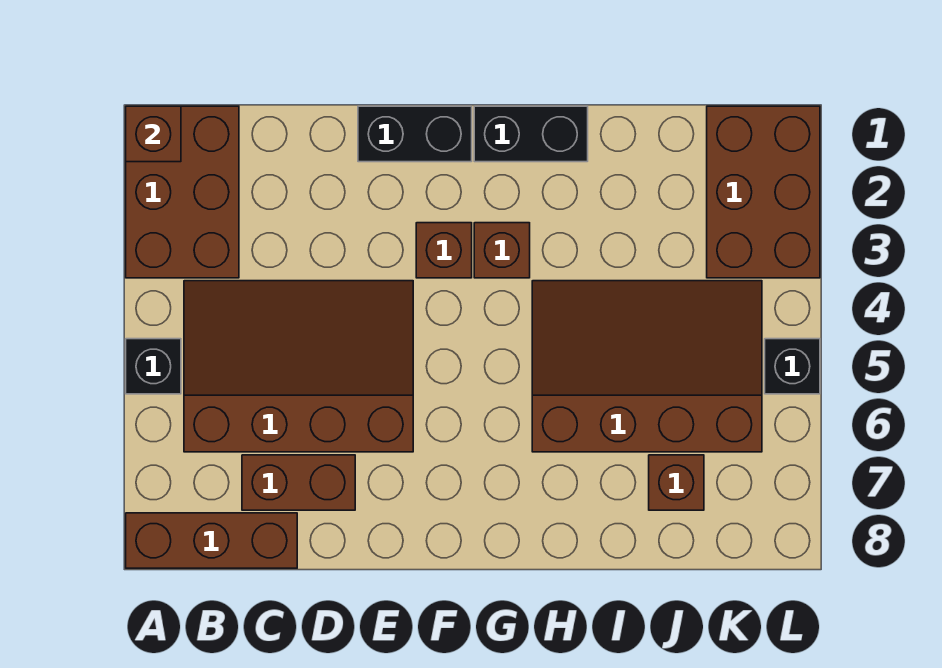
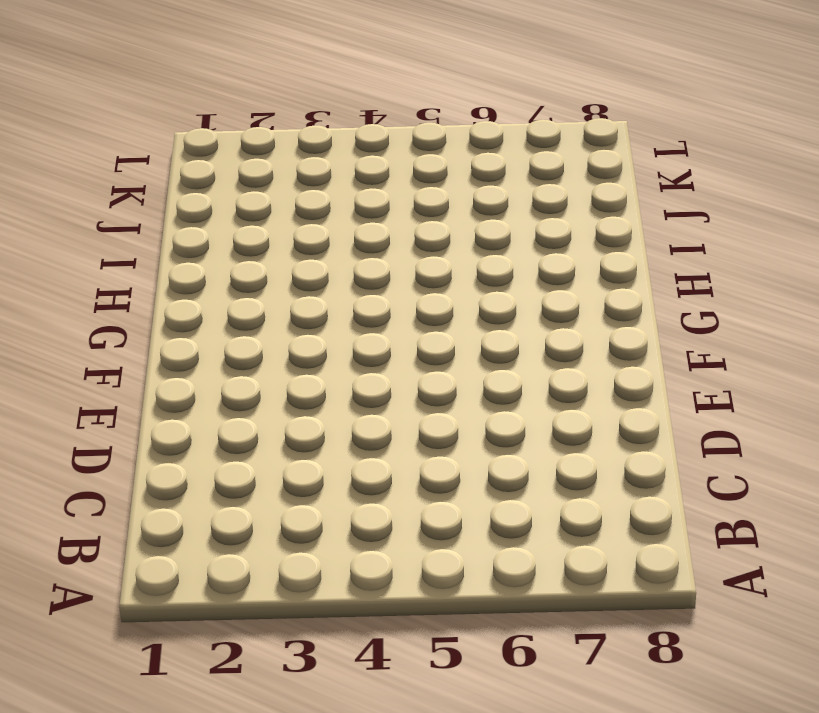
none -> brown 2x3 brick [126,106,239,278]
none -> black 1x1 brick [126,339,181,394]
none -> brown 1x3 brick [126,513,297,568]

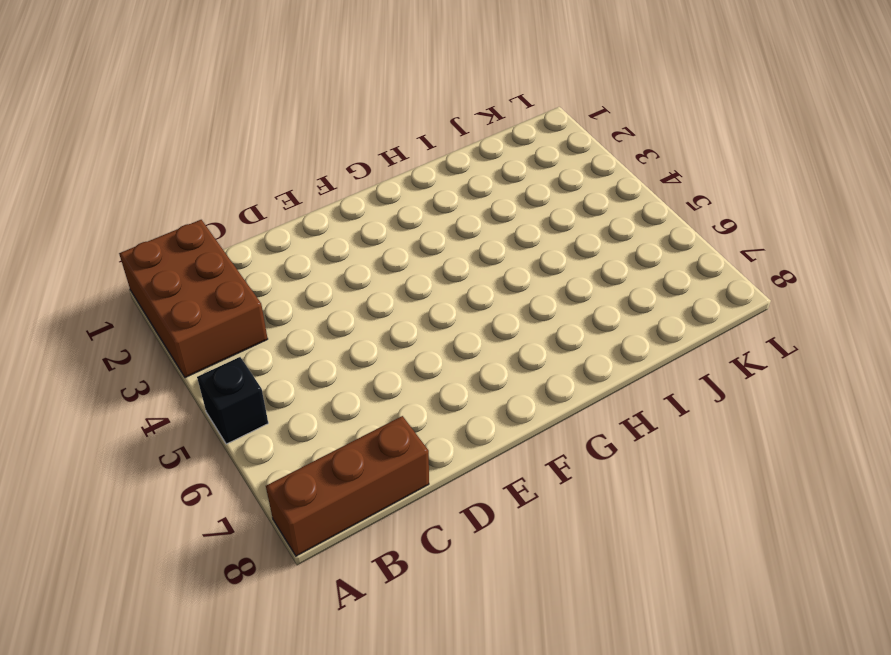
none -> brown 3x4 slope [184,281,413,452]
none -> brown 1x2 brick [242,455,355,510]
none -> black 1x2 brick [358,106,472,162]

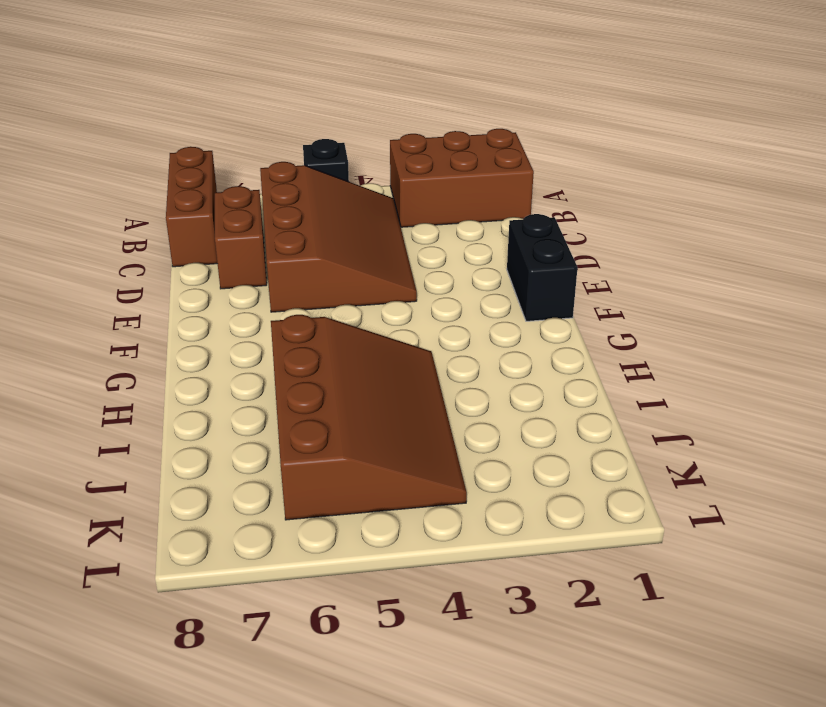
none -> brown 1x1 brick [416,223,472,278]
none -> black 1x2 brick [474,106,588,162]
none -> brown 1x1 brick [474,223,530,278]

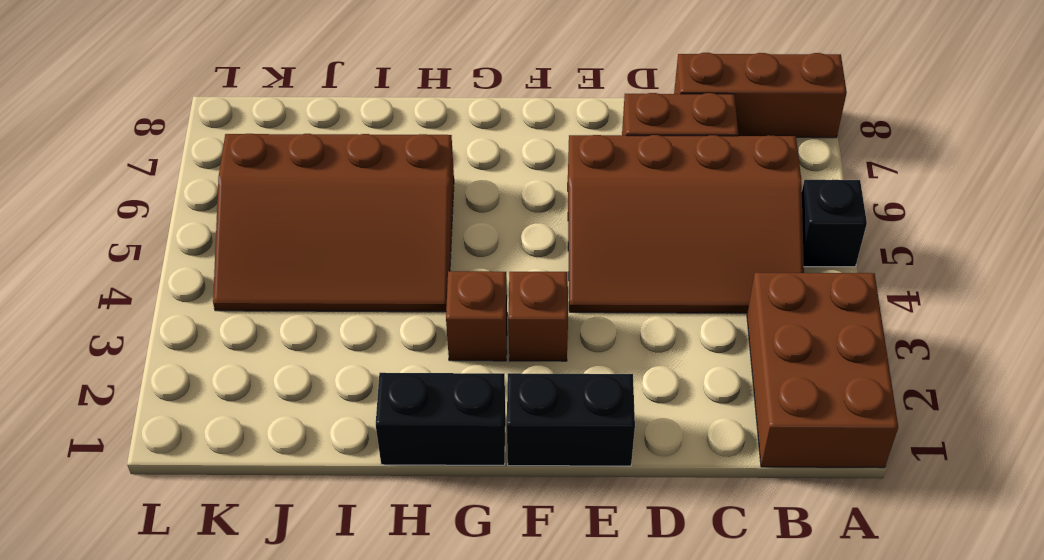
none -> brown 1x1 brick [649,455,704,510]
none -> brown 2x3 brick [707,106,820,278]
none -> black 1x1 brick [765,339,820,394]

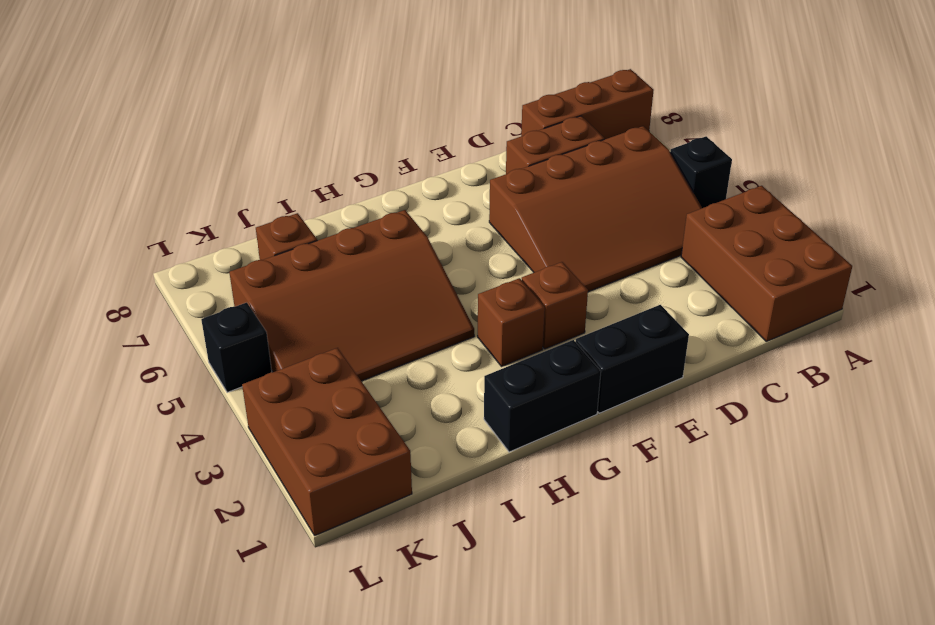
none -> brown 1x1 brick [126,106,181,162]

